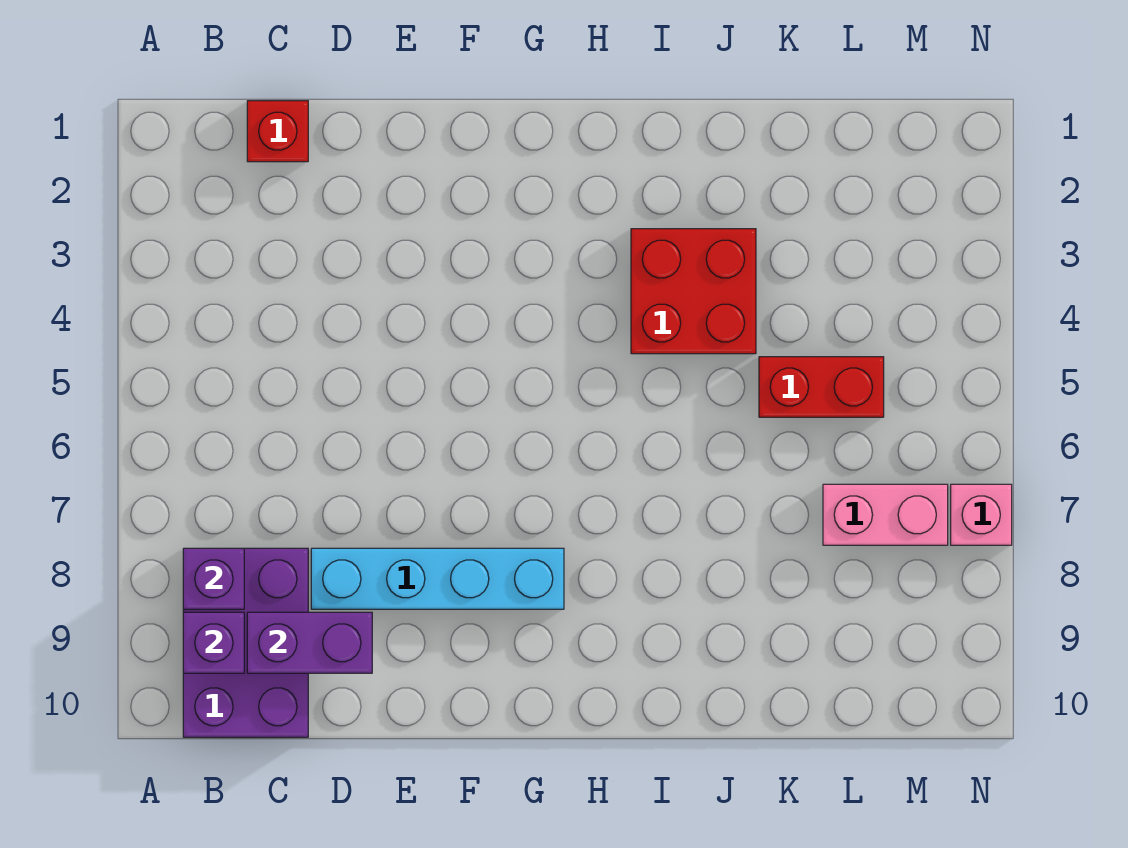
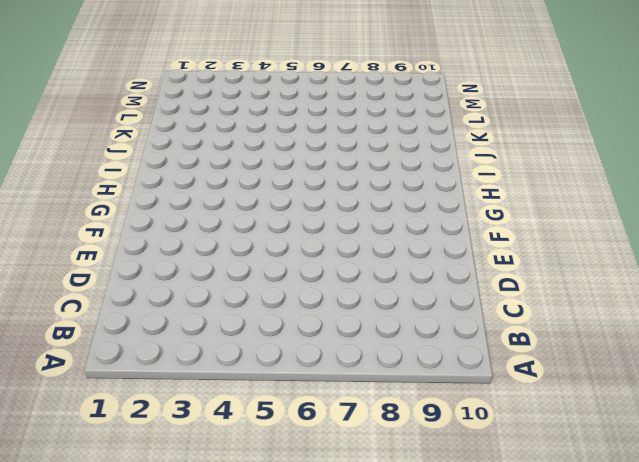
none -> purple 2x3 brick [183,548,308,737]
none -> red 1x1 brick [247,101,308,162]

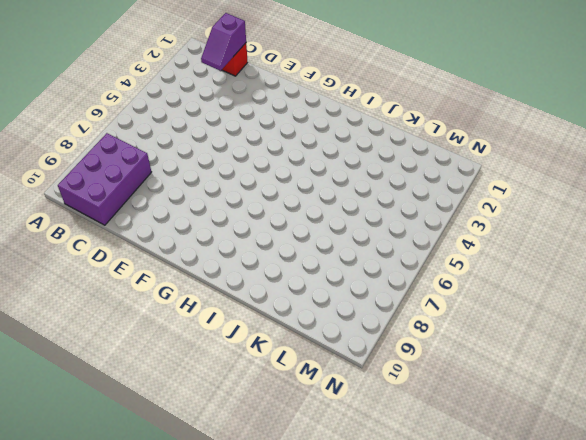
purple 1x2 slope [201,13,246,71] -> none
none -> cyan 1x4 brick [311,548,564,609]
none -> red 2x2 brick [631,229,756,354]

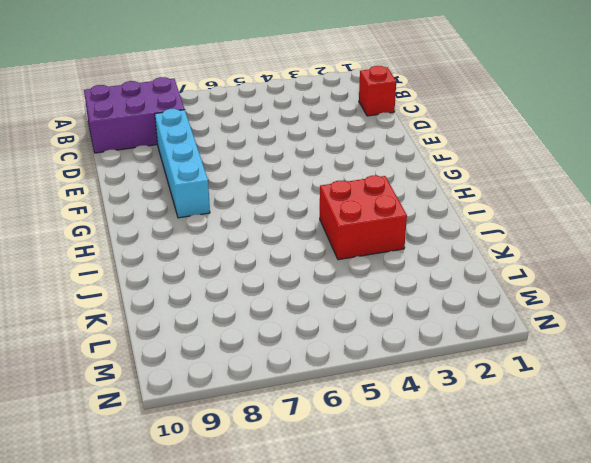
none -> red 1x2 brick [759,357,884,417]
none -> pink 1x2 brick [823,484,948,545]

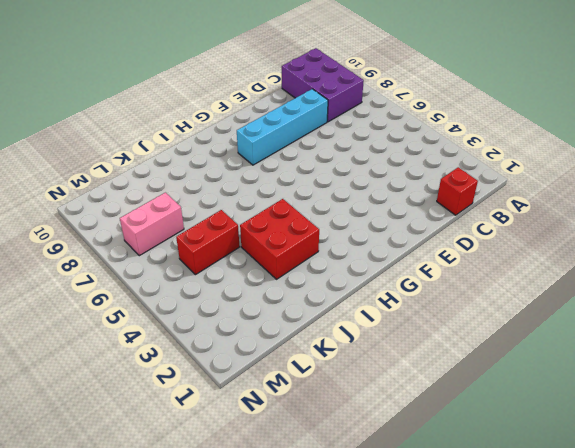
none -> pink 1x1 brick [951,484,1012,545]
none -> purple 1x1 brick [183,548,244,609]

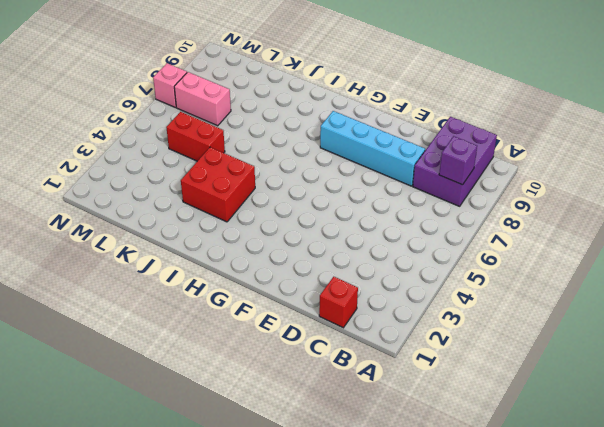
none -> purple 1x1 brick [183,612,244,673]
none -> purple 1x2 brick [247,612,372,673]

